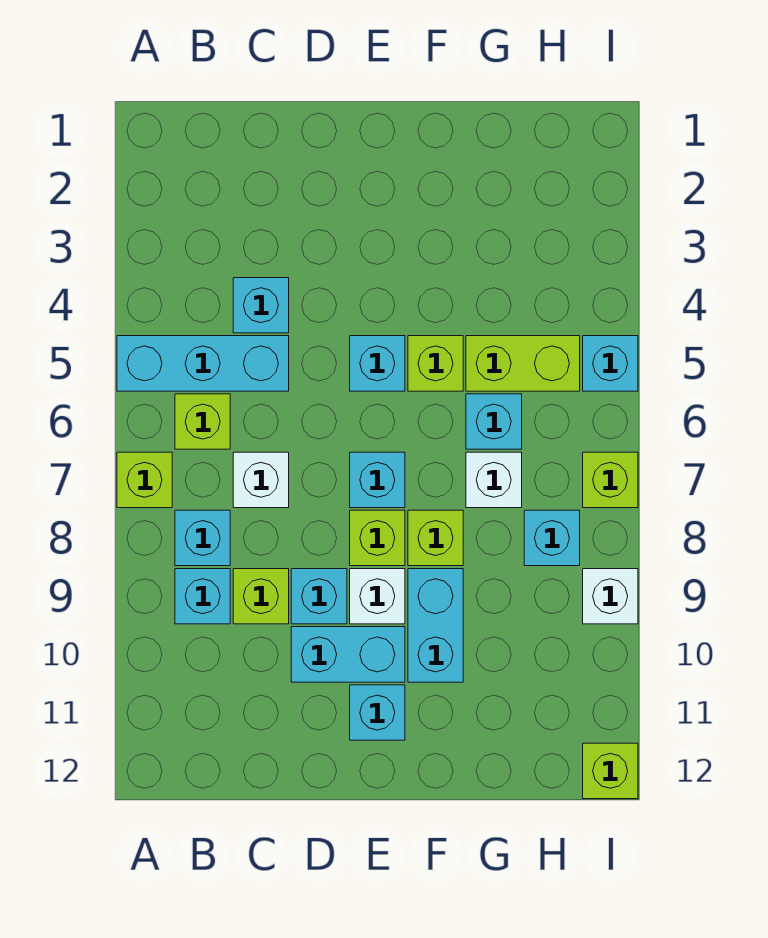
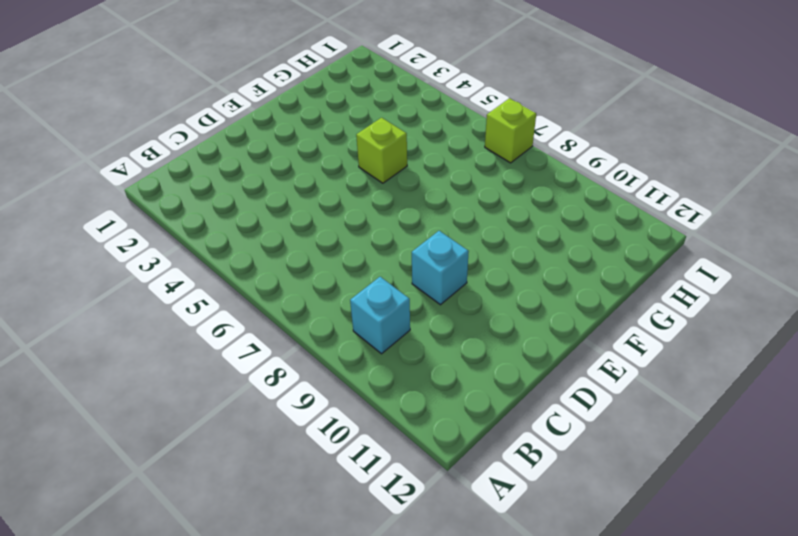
none -> cyan 1x3 brick [117,336,289,391]
none -> lime 1x1 brick [117,452,172,508]
none -> lime 1x1 brick [175,394,230,449]

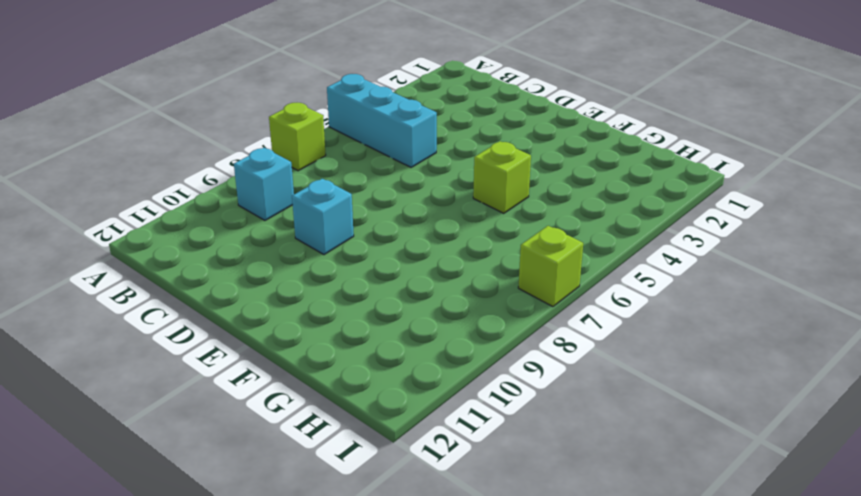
none -> lime 1x1 brick [175,394,230,449]
none -> cyan 1x1 brick [175,510,230,566]
none -> cyan 1x1 brick [233,278,289,333]

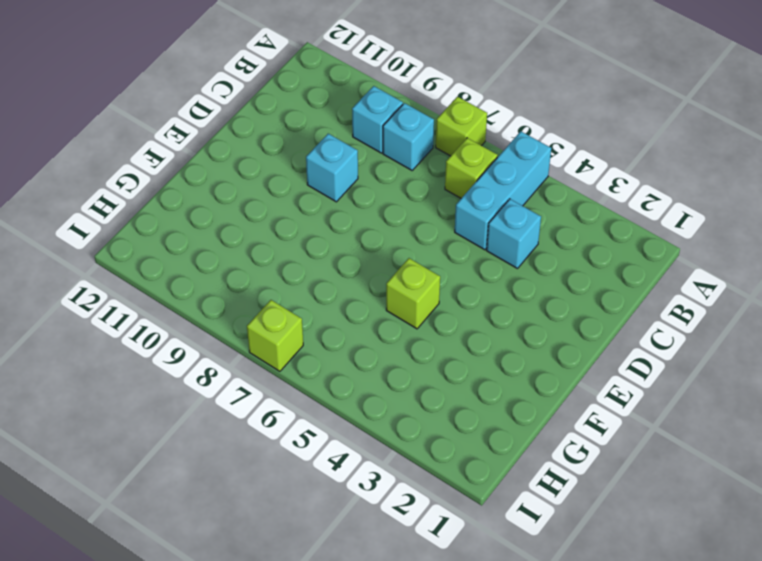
none -> white 1x1 brick [233,452,289,508]
none -> lime 1x1 brick [233,569,289,624]
none -> cyan 1x2 brick [291,627,405,682]

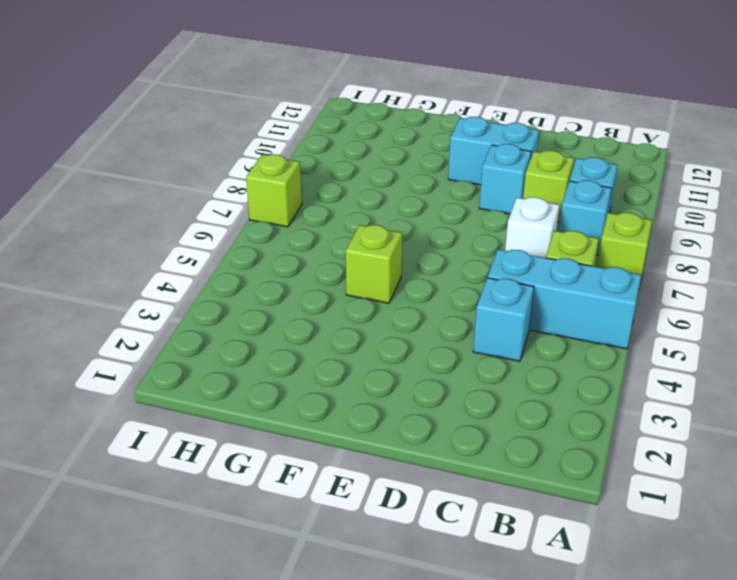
none -> cyan 1x1 brick [350,336,405,391]
none -> cyan 1x1 brick [350,452,405,508]
none -> lime 1x1 brick [350,510,405,566]

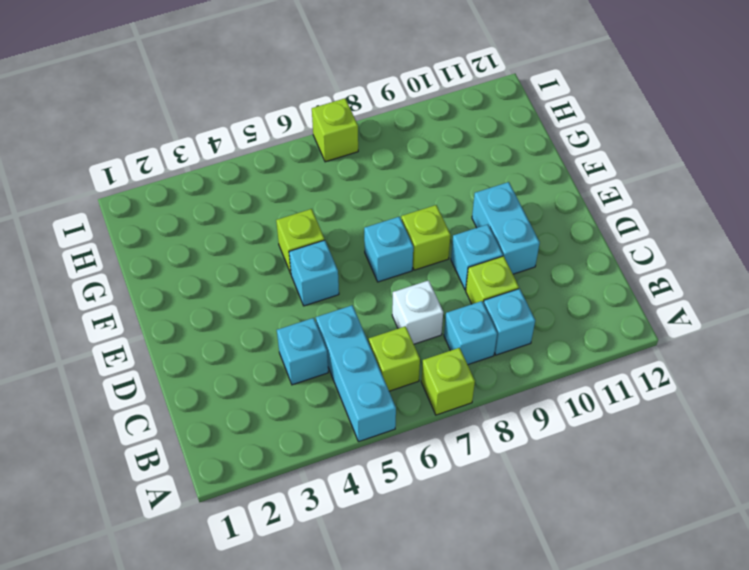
none -> white 1x1 brick [350,569,405,624]
none -> cyan 1x1 brick [350,685,405,740]
none -> lime 1x1 brick [408,510,463,566]

